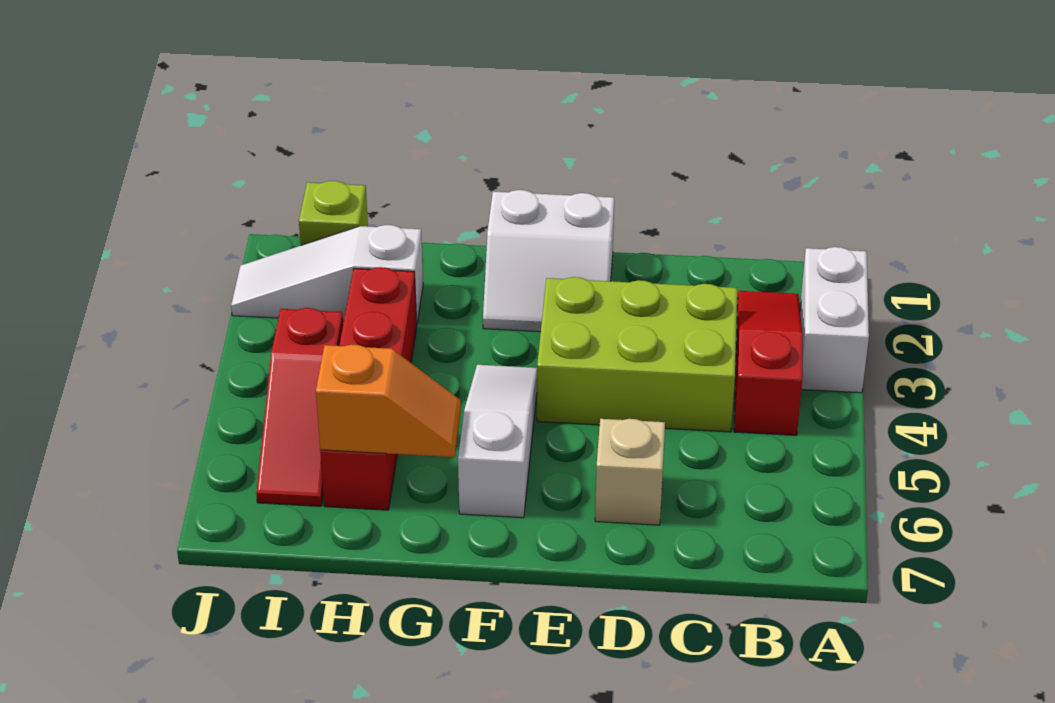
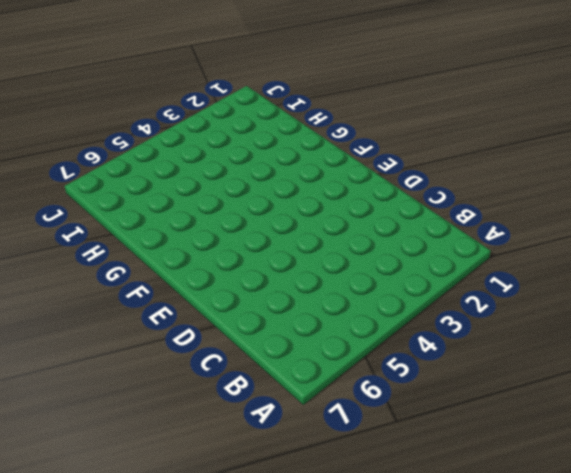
none -> white 1x2 brick [800,247,869,393]
none -> red 1x3 slope [734,291,803,435]

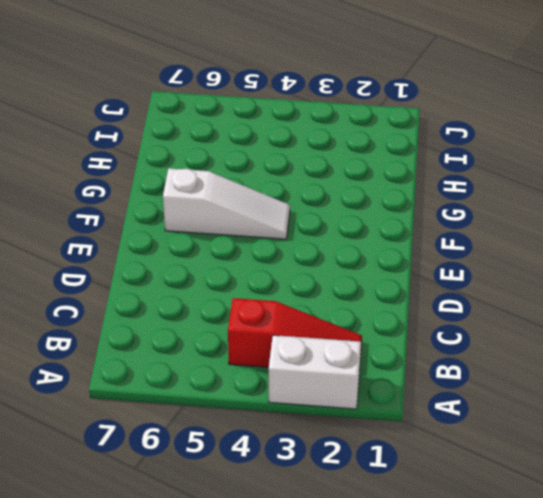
none -> lime 2x3 brick [537,277,737,432]
none -> tan 1x1 brick [595,419,665,525]

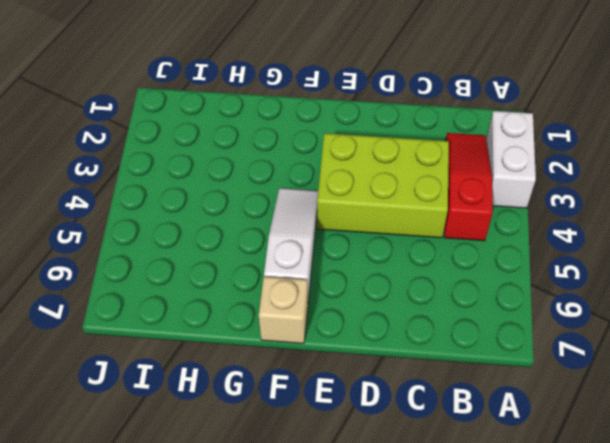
tan 1x1 brick [259,277,308,343] -> tan 1x1 brick moved to [595,419,665,525]
none -> white 2x2 slope [483,190,614,332]
none -> white 1x3 slope [231,225,423,322]

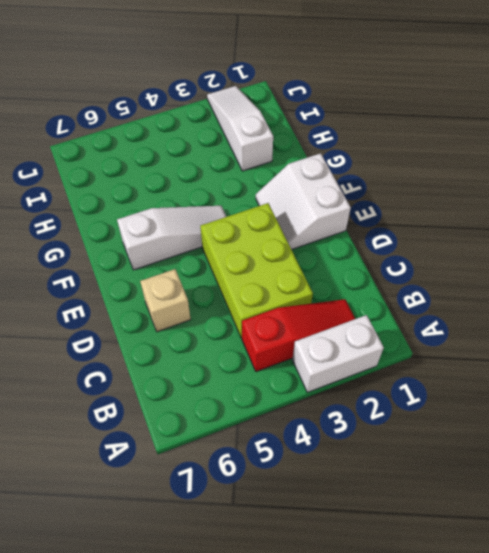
none -> red 1x4 brick [320,267,417,510]
none -> lime 1x1 brick [299,181,368,245]

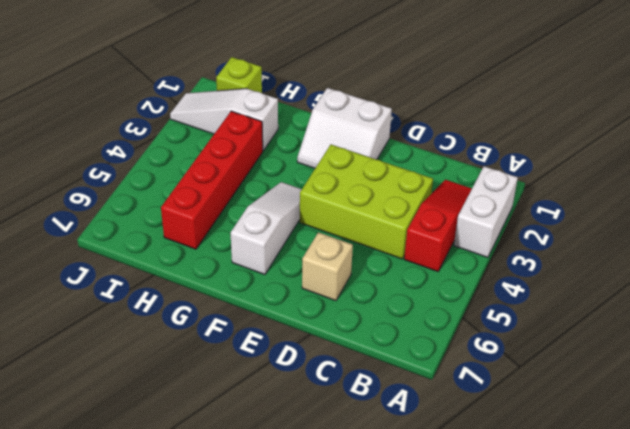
none -> red 1x3 slope [256,308,343,506]
none -> orange 1x2 slope [316,345,461,457]

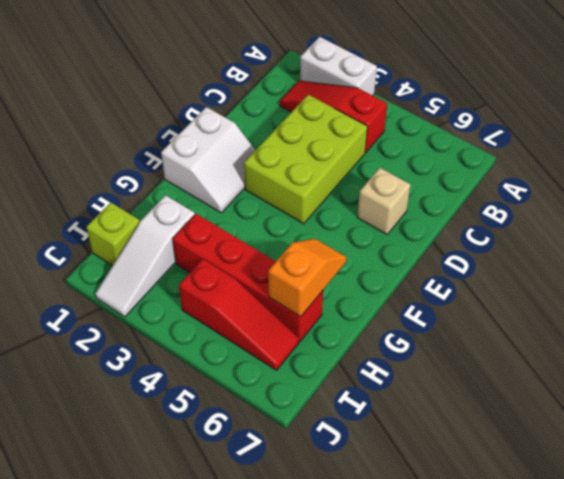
none -> white 1x3 slope [458,365,537,518]

